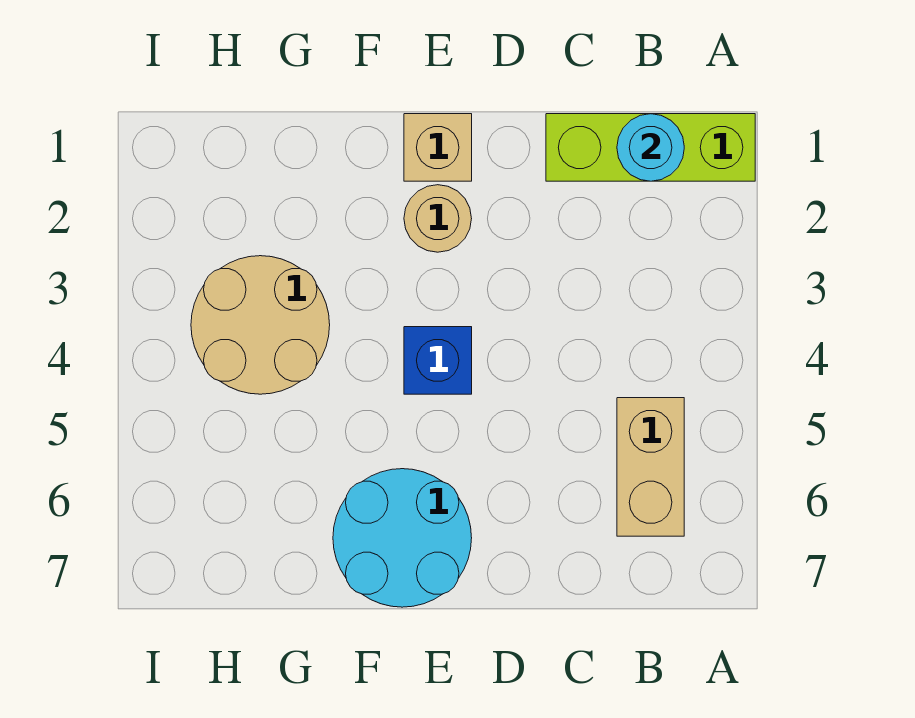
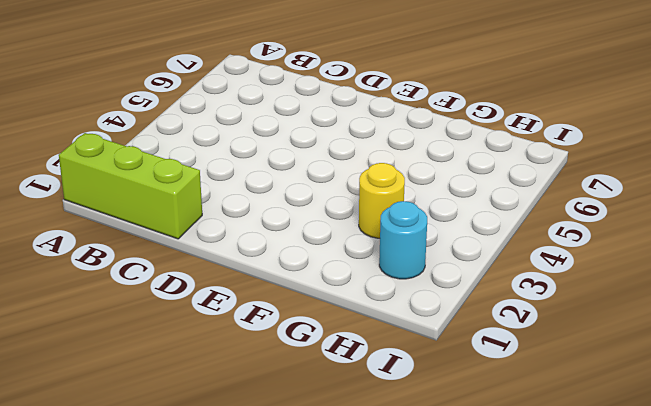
yellow 1x1 round brick [359,163,405,238] -> tan 2x2 round brick [191,256,330,394]
cyan 1x1 round brick [379,201,427,279] -> cyan 1x1 round brick moved to [617,114,684,181]
none -> tan 1x2 brick [617,398,684,536]
none -> tan 1x1 brick [404,114,472,181]

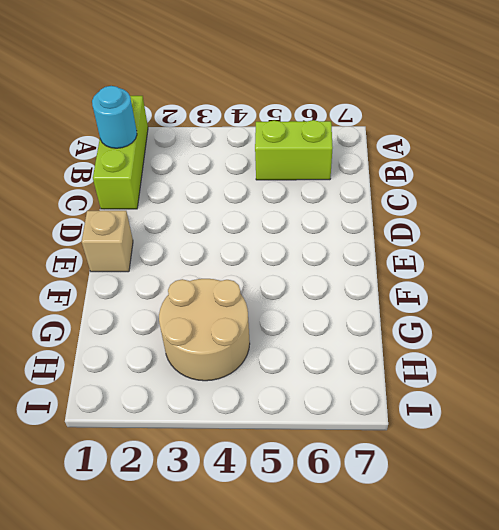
lime 1x2 brick [255,120,333,180] -> tan 1x2 brick [617,398,684,536]
none -> tan 1x1 round brick [404,185,472,252]
none -> blue 1x1 brick [404,327,472,394]

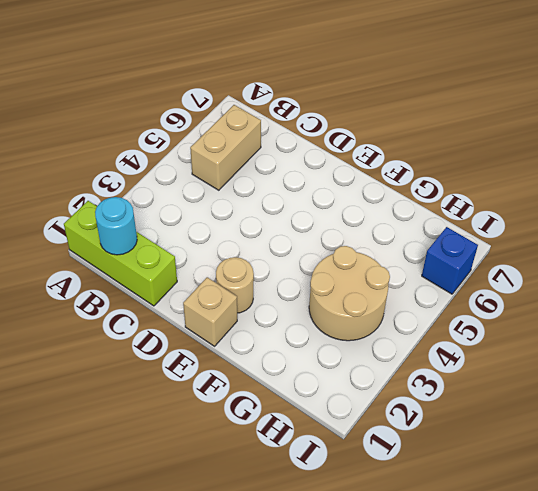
blue 1x1 brick [422,227,478,294] -> blue 1x1 brick moved to [404,327,472,394]
none -> cyan 2x2 round brick [333,469,472,607]

